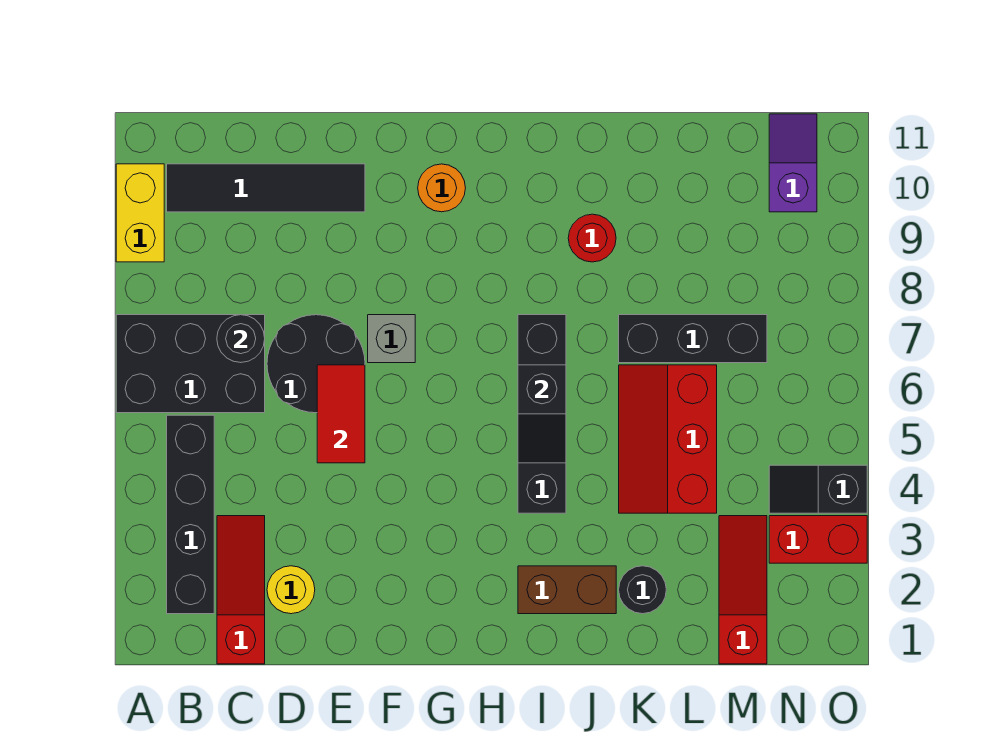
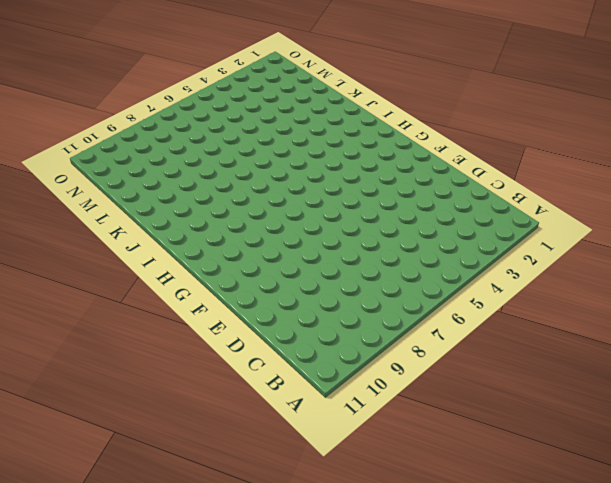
none -> black 2x3 brick [116,315,265,413]
none -> yellow 1x2 brick [116,164,164,262]
none -> black 1x4 brick [167,415,214,614]

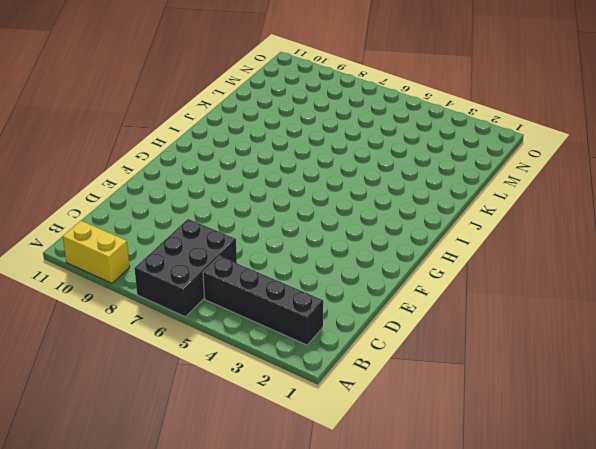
none -> black 1x4 tile [167,164,365,212]
none -> red 1x3 slope [217,516,265,664]
none -> yellow 1x1 round brick [267,566,315,614]

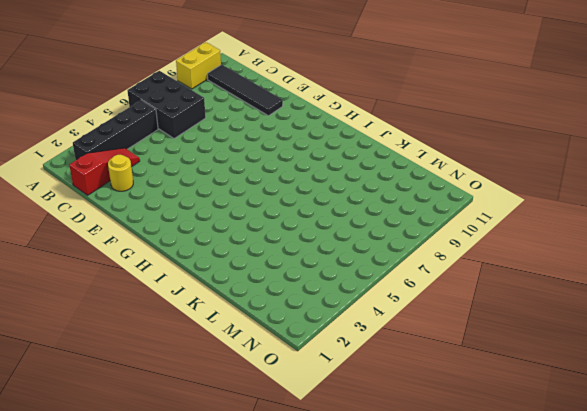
none -> black 2x2 round brick [267,315,365,413]
none -> grey 1x1 brick [368,315,415,363]
none -> orange 1x1 round brick [418,164,465,212]

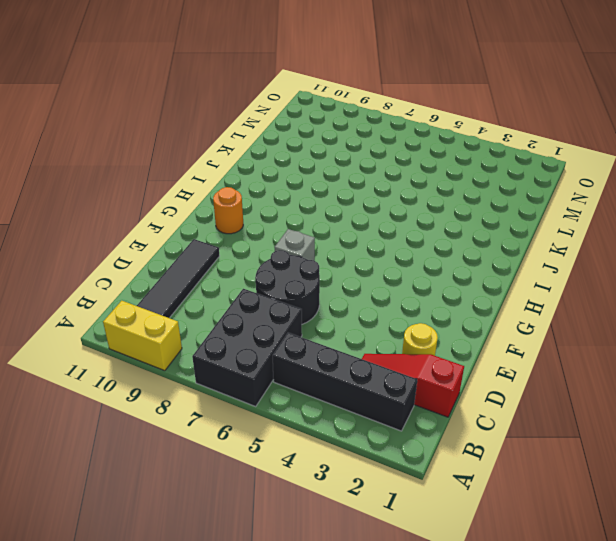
none -> brown 1x2 brick [518,566,616,614]
none -> black 1x4 brick [518,315,566,513]
none -> red 1x1 round brick [568,214,616,262]

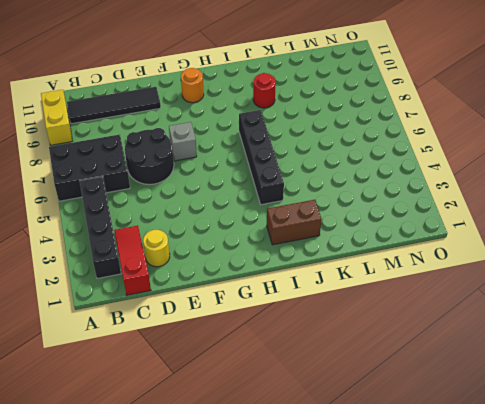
none -> black 1x1 round brick [619,566,666,614]
none -> red 2x3 slope [619,365,717,513]
none -> black 1x3 brick [619,315,767,363]

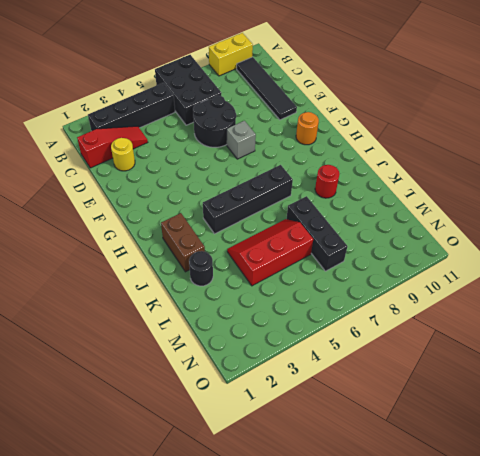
none -> red 1x3 slope [719,516,767,664]
none -> red 1x2 brick [769,516,867,563]
none -> black 1x2 slope [769,465,867,513]

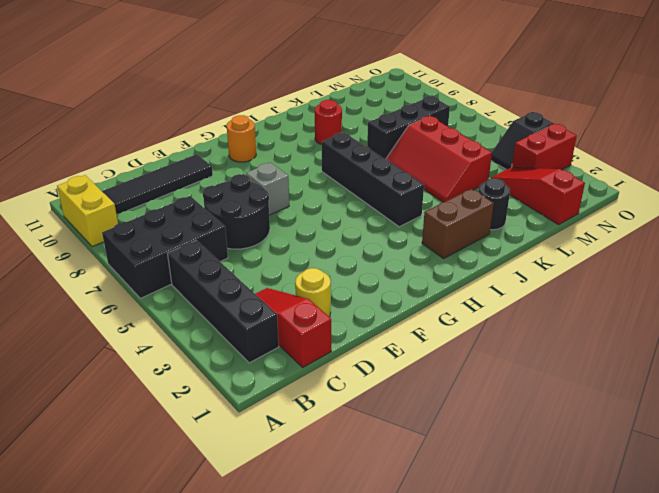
none -> purple 1x2 slope [769,114,817,212]
none -> black 1x1 round brick [217,315,265,363]
none -> red 1x2 tile [317,365,365,463]

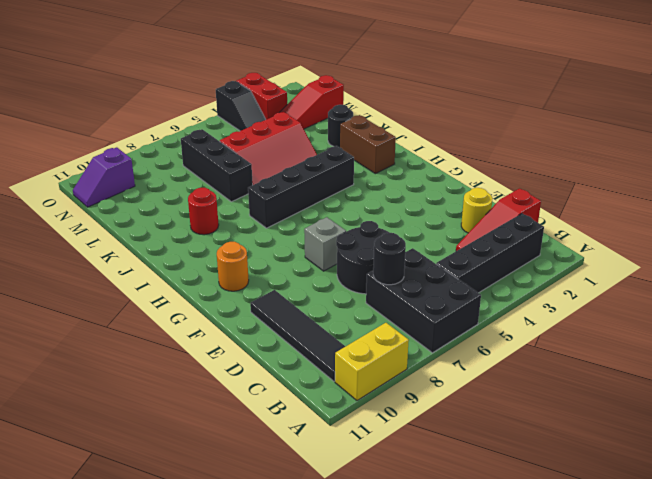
none -> red 1x2 tile [317,365,365,463]
none -> black 1x2 slope [518,365,566,463]

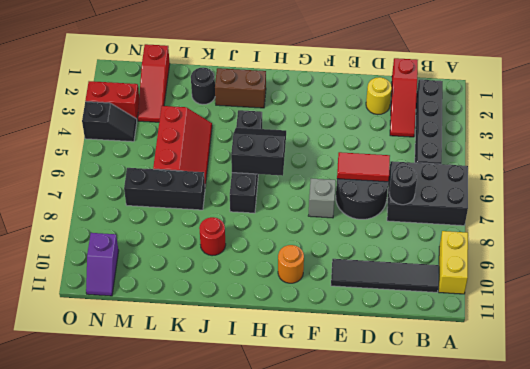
red 1x2 tile [337,152,390,182] -> red 1x2 tile turned to [317,365,365,463]
black 2x2 slope [231,128,286,176] -> black 1x2 slope [518,365,566,463]

